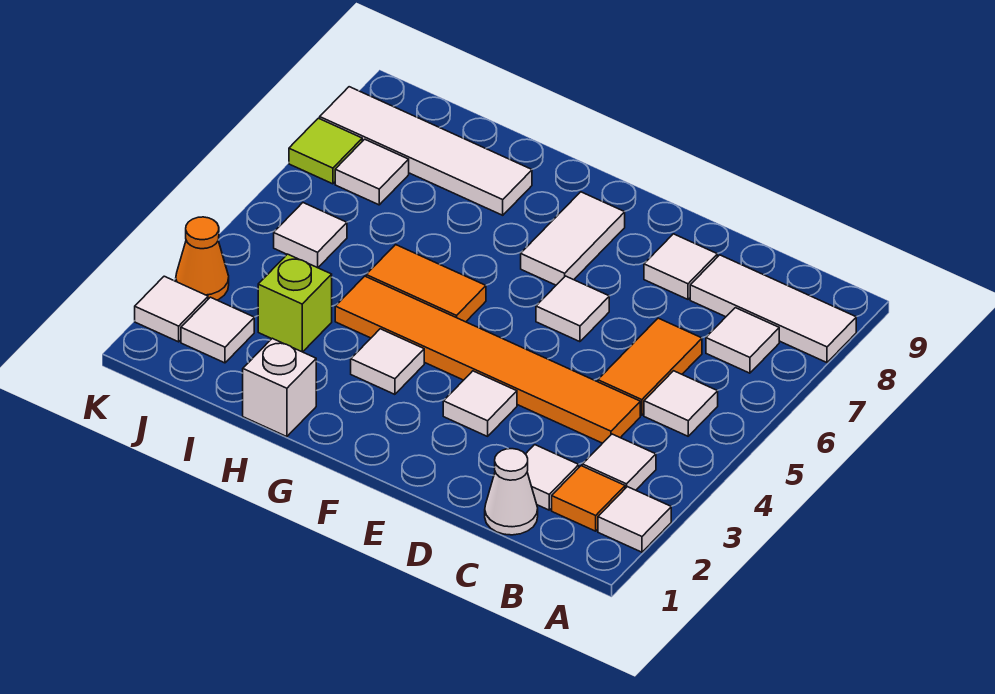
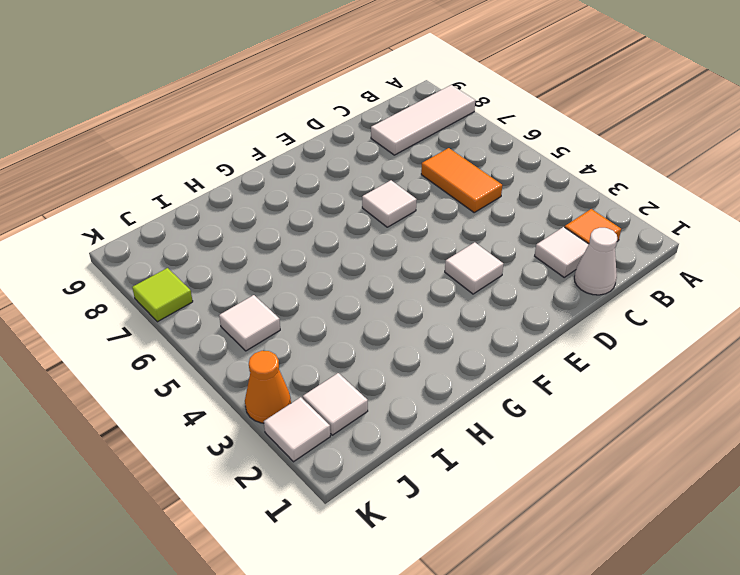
none -> white 1x1 tile [598,487,671,552]
none -> white 1x1 tile [582,434,656,490]
none -> white 1x1 tile [644,371,718,436]

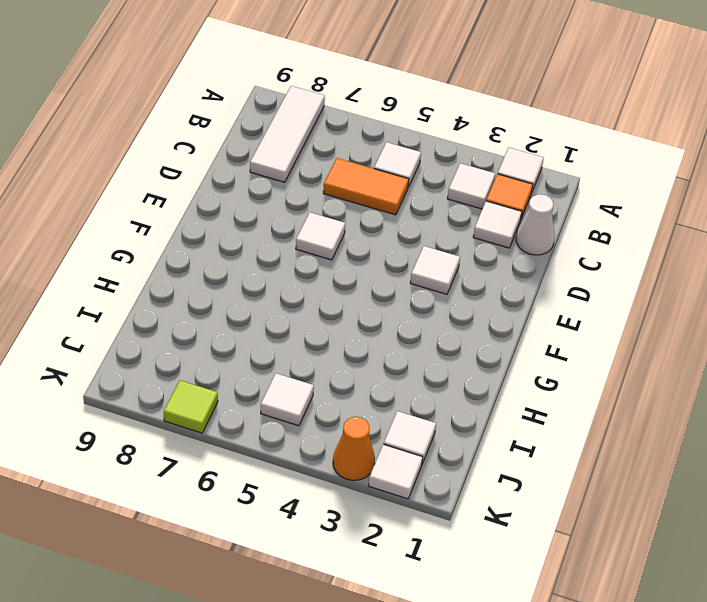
none -> white 1x1 tile [706,308,779,373]
none -> orange 1x6 tile [335,276,640,443]
none -> white 1x1 tile [644,234,717,299]

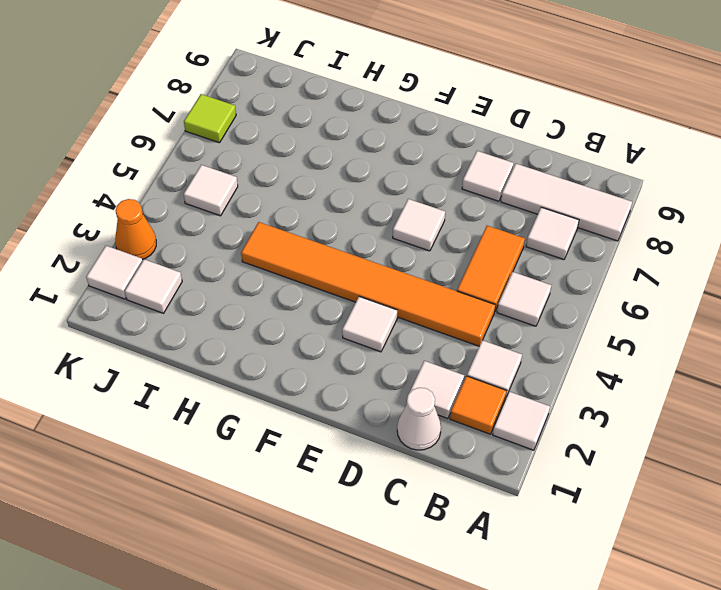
none -> white 1x2 tile [521,192,625,285]
none -> white 1x1 tile [351,329,424,394]
none -> orange 1x2 tile [366,245,486,322]

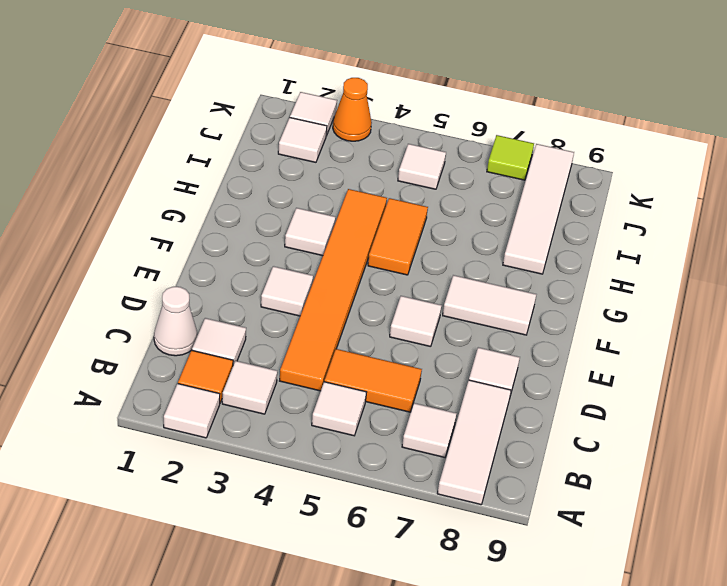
none -> white 1x1 brick [243,338,316,437]
none -> lime 1x1 brick [258,254,332,352]
none -> white 1x1 tile [335,139,409,205]

